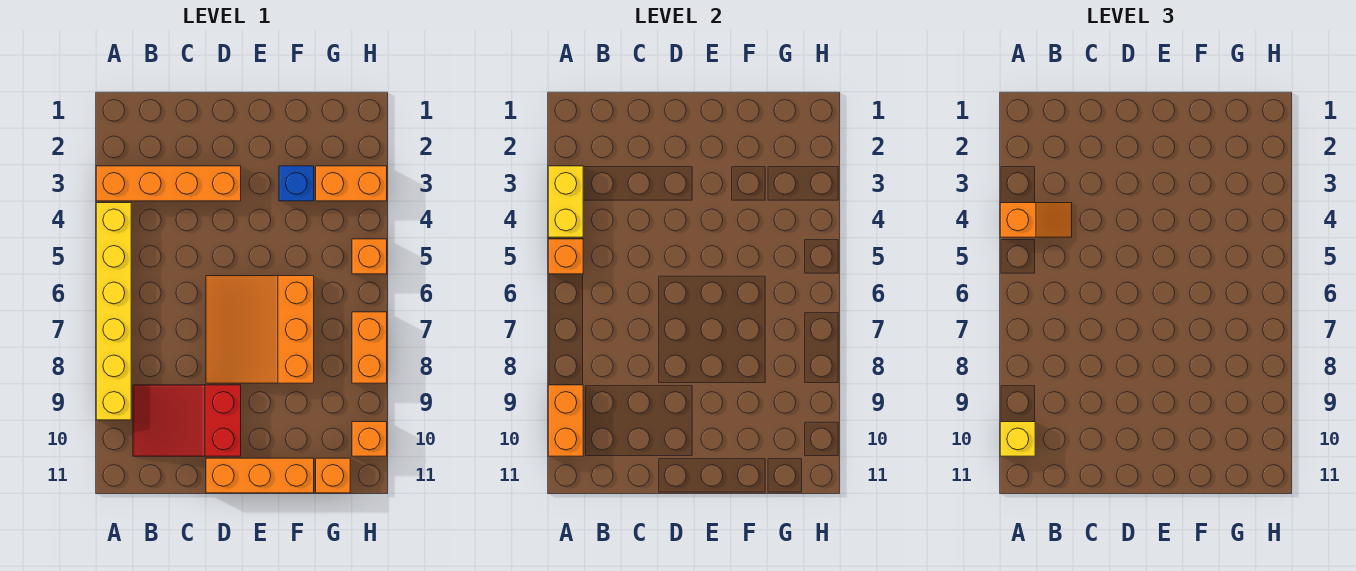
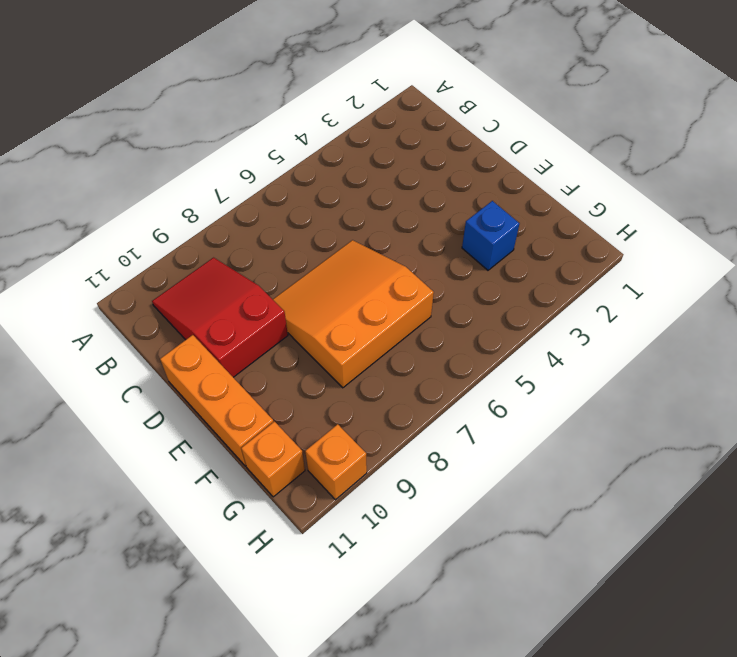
none -> orange 1x4 brick [96,166,241,201]
none -> yellow 1x6 brick [96,203,131,420]
none -> orange 1x2 brick [316,166,387,201]

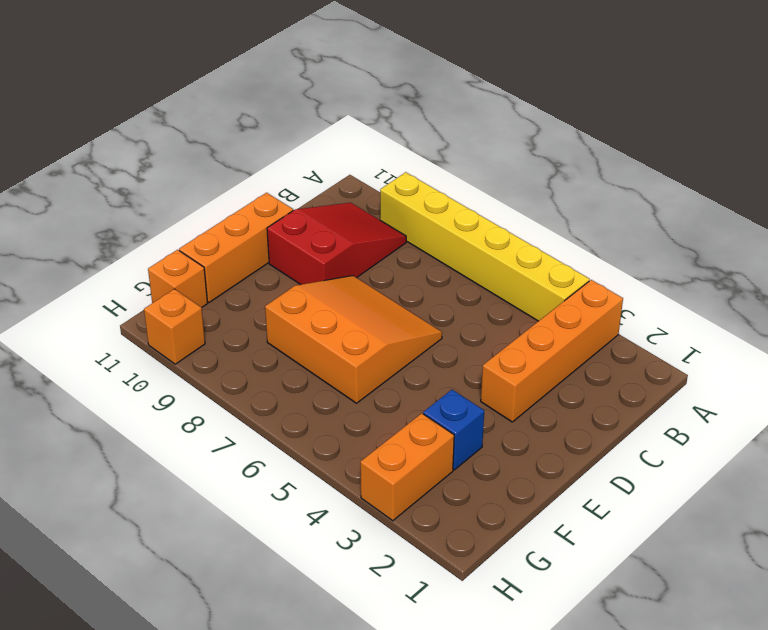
none -> orange 1x1 brick [352,239,387,274]
none -> orange 1x2 brick [352,312,387,383]
none -> yellow 1x2 brick [548,166,583,237]

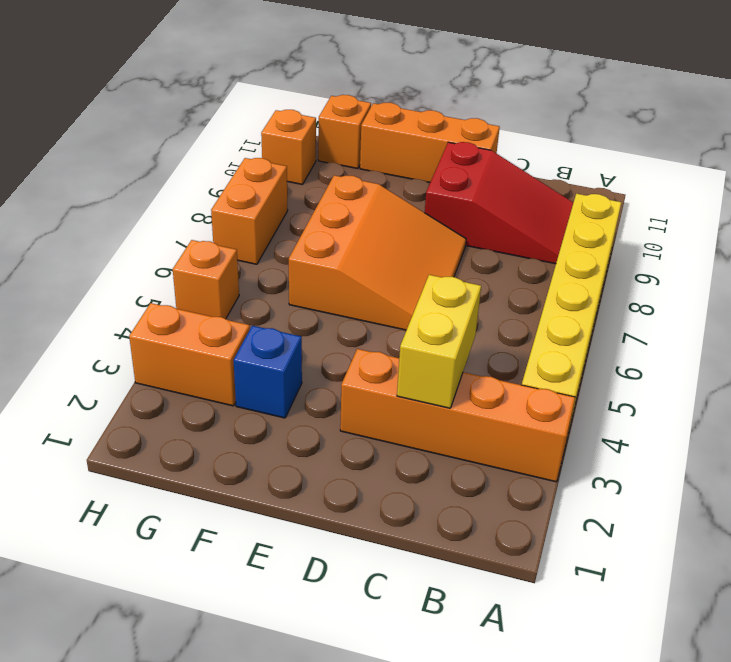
yellow 1x2 brick [397,275,481,408] -> yellow 1x2 brick moved to [548,166,583,237]
none -> orange 1x1 brick [548,239,583,274]
none -> orange 1x2 brick [548,385,583,456]
none -> orange 1x2 slope [1000,203,1072,237]

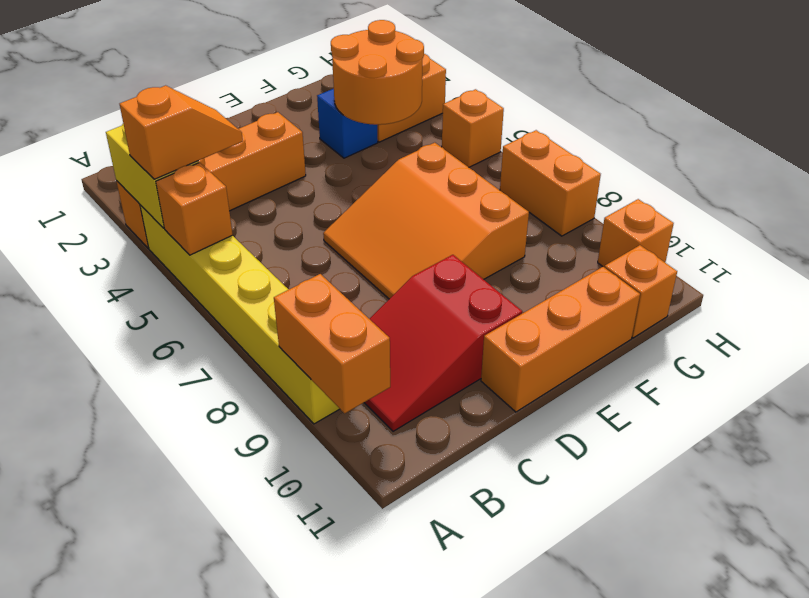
orange 2x2 round brick [331,20,424,125] -> none
none -> yellow 1x1 brick [1000,422,1035,456]

